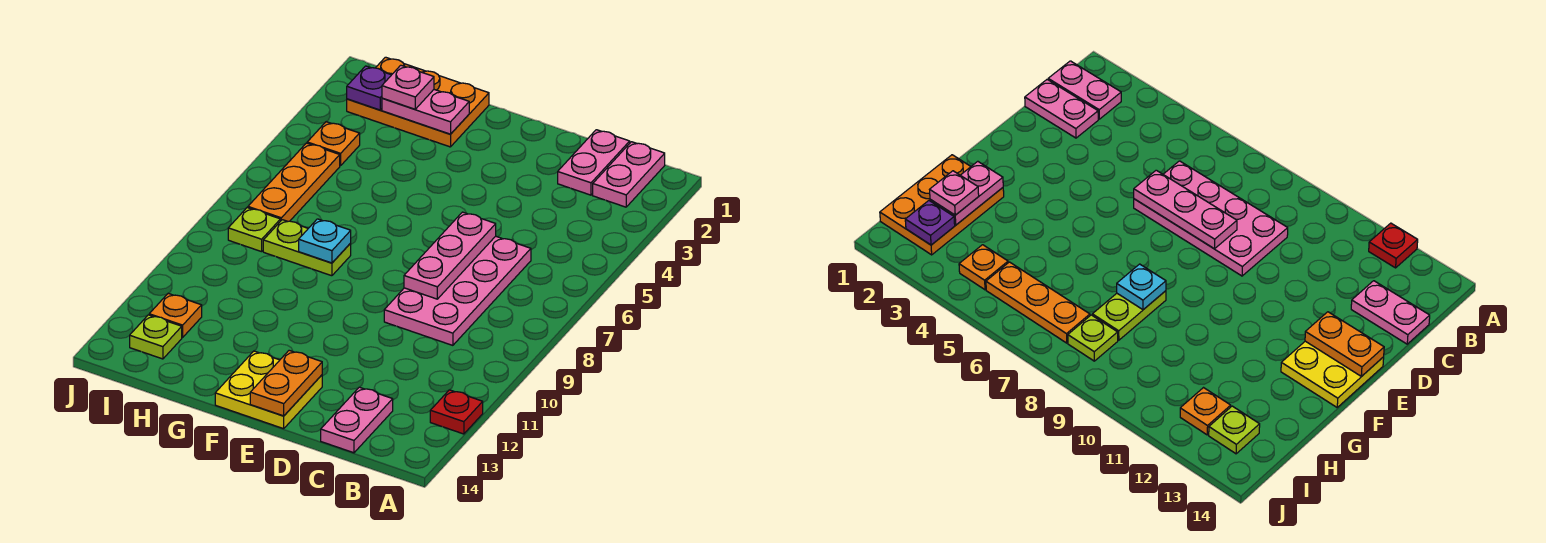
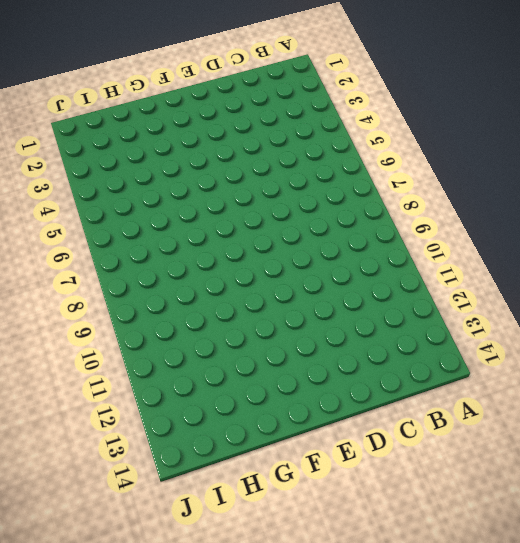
none -> red 1x1 plate [430,390,483,434]
none -> pink 1x2 plate [593,142,665,207]
none -> pink 1x2 plate [558,130,630,195]

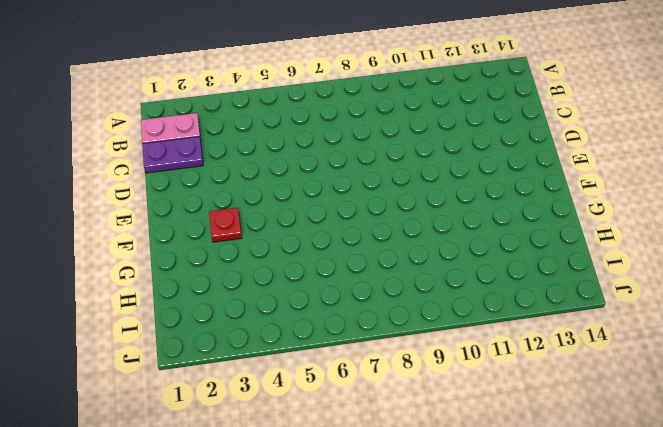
purple 1x2 plate [142,137,203,173] -> pink 1x2 plate [558,130,630,195]
red 1x1 plate [209,208,242,242] -> red 1x1 plate moved to [430,390,483,434]
none -> pink 2x4 plate [384,236,531,345]
none -> pink 1x2 plate [321,387,393,453]
none -> yellow 2x2 plate [215,351,322,429]

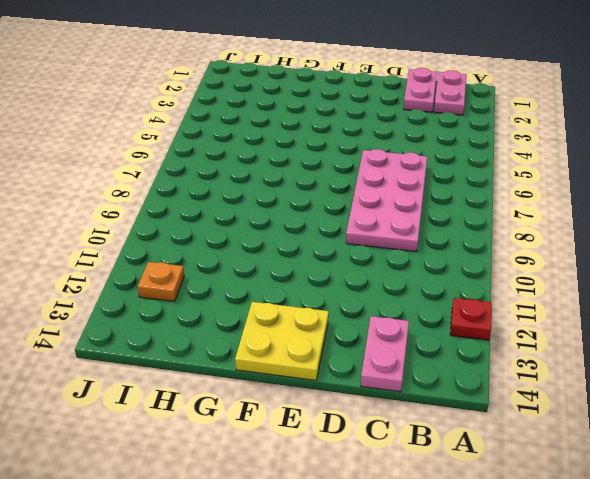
none -> orange 2x3 plate [347,57,489,147]
none -> lime 1x2 plate [263,220,351,276]
none -> orange 1x1 plate [307,122,360,166]

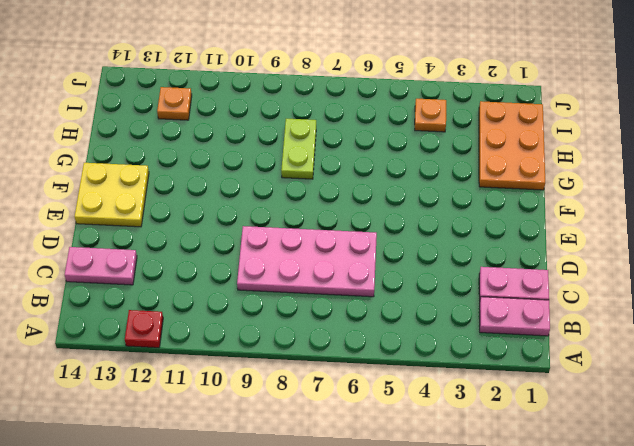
none -> orange 1x3 plate [248,143,340,221]
none -> lime 1x1 plate [228,208,281,252]
none -> lime 1x1 plate [130,315,182,359]

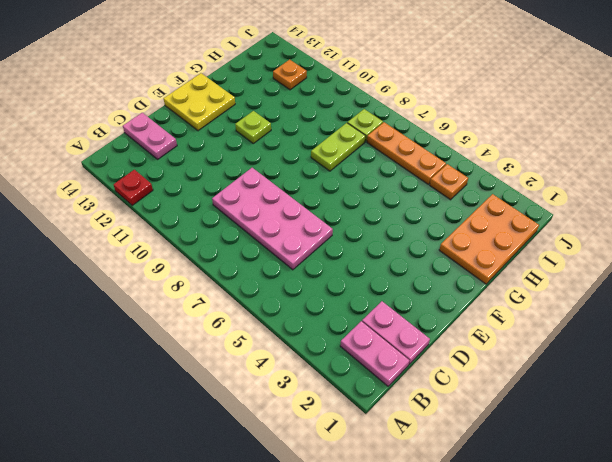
lime 1x1 plate [235,111,271,143] -> lime 1x1 plate moved to [130,315,182,359]
none -> pink 1x3 plate [404,212,496,299]
none -> orange 1x2 plate [250,350,322,416]
none -> pink 1x2 plate [382,90,469,134]

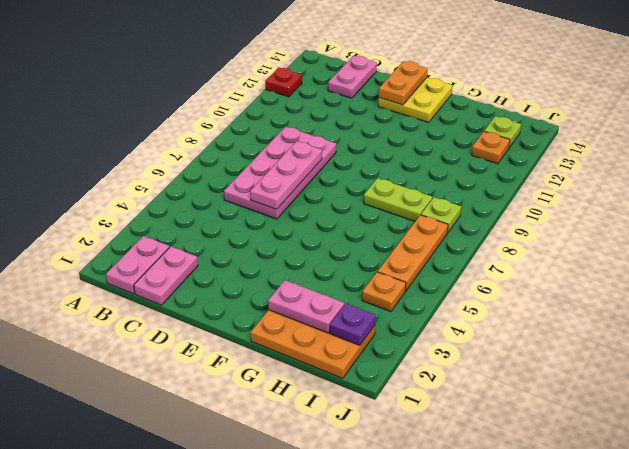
none -> cyan 1x1 plate [299,219,351,263]
none -> pink 1x1 plate [382,65,434,109]

